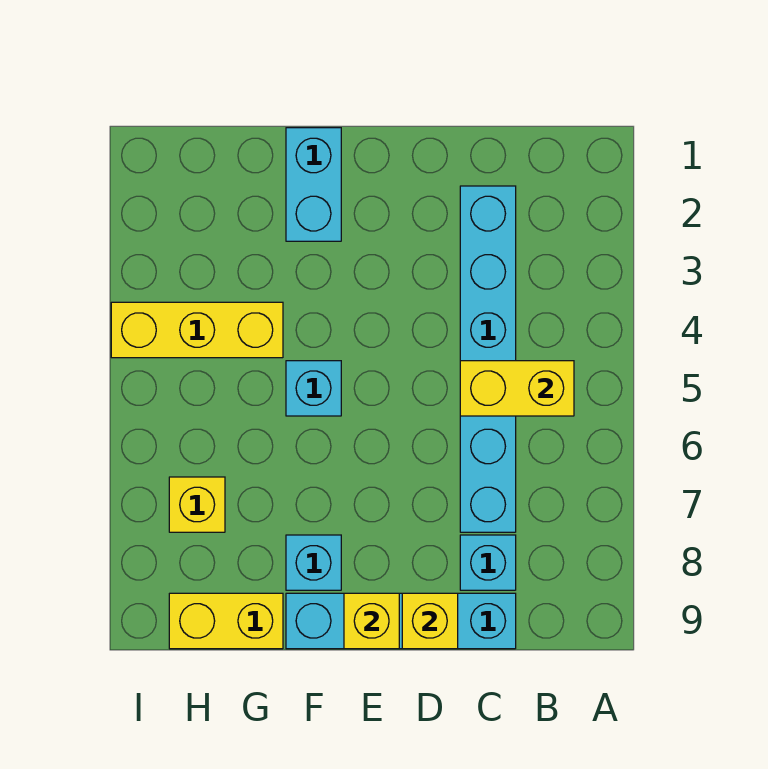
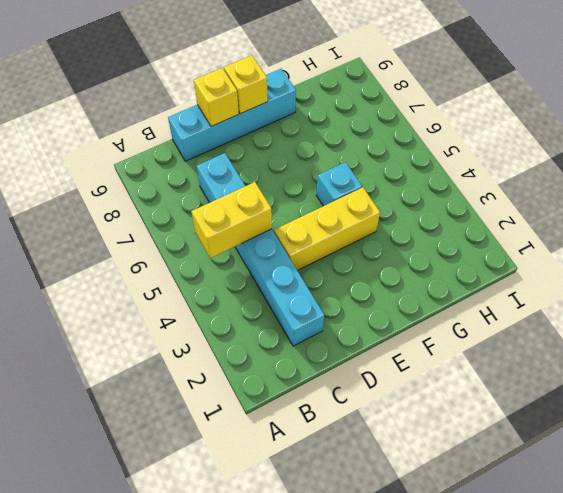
yellow 1x3 brick [274,188,380,270] -> yellow 1x3 brick moved to [111,302,283,358]
none -> cyan 1x1 brick [460,535,516,590]
none -> cyan 1x2 brick [286,128,341,241]
none -> cyan 1x1 brick [286,535,341,590]

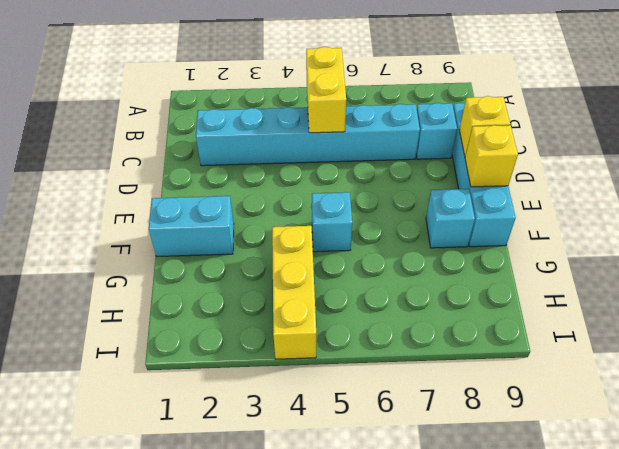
none -> yellow 1x2 brick [169,593,283,649]
none -> yellow 1x1 brick [169,477,225,532]

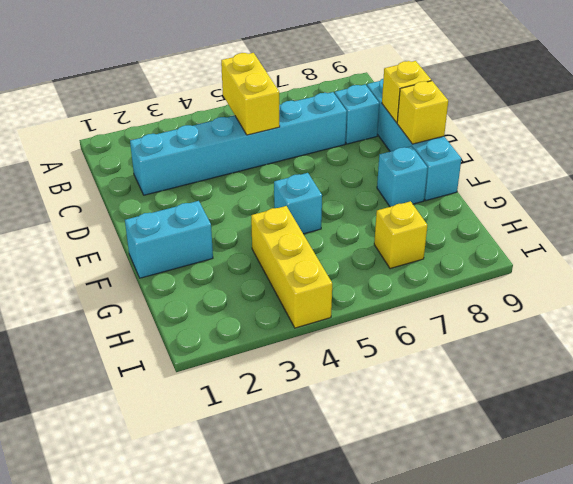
none -> yellow 1x2 brick [169,593,283,649]

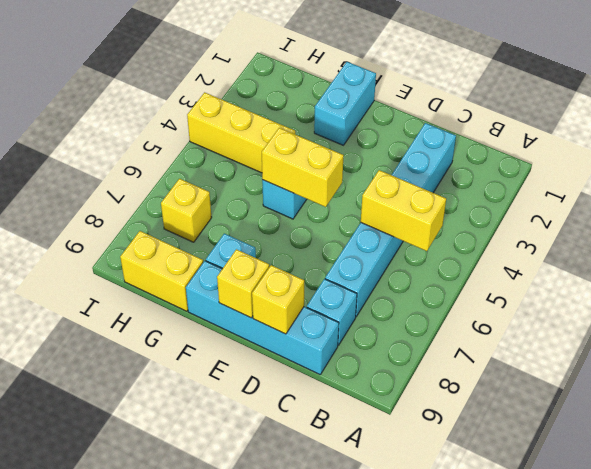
yellow 1x2 brick [262,128,344,207] -> none

